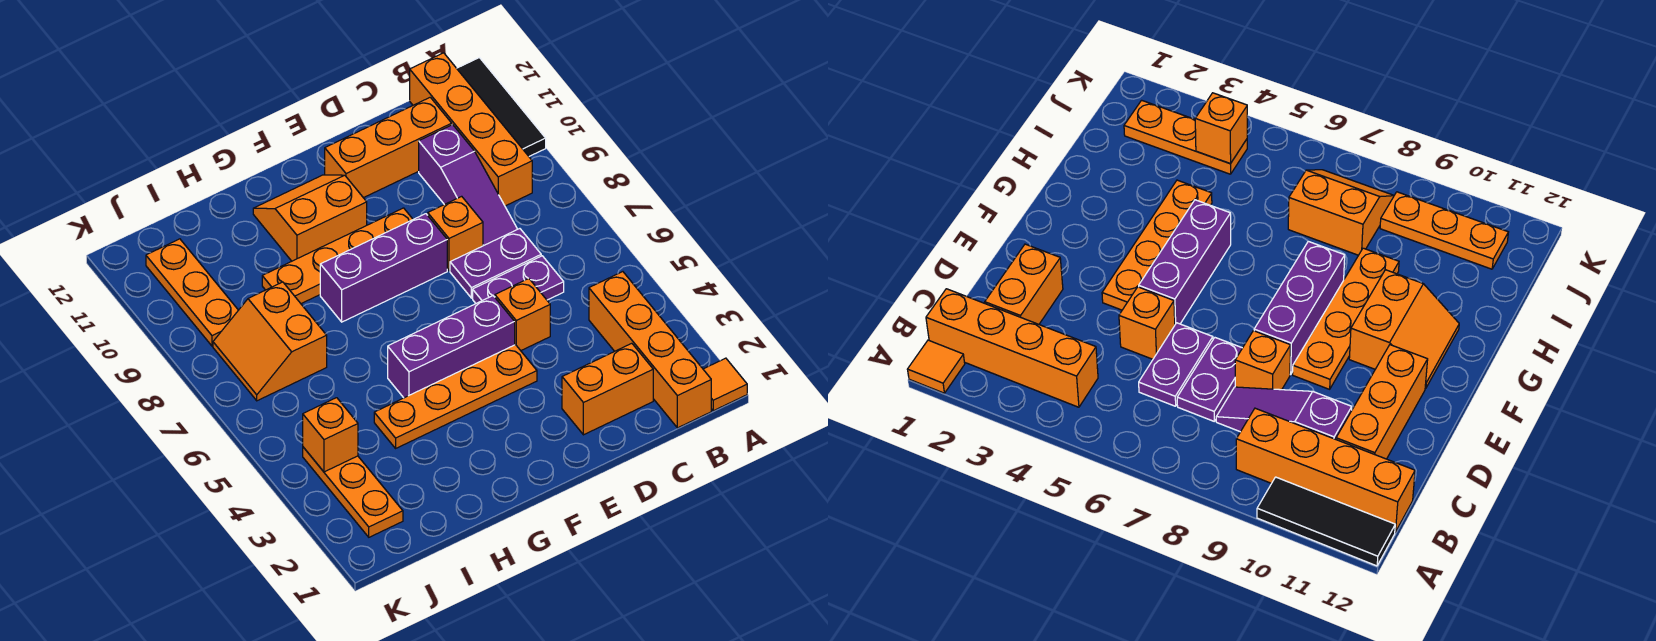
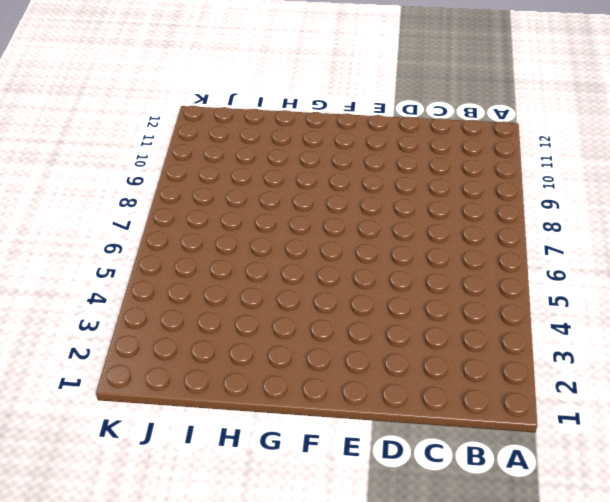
none -> orange 1x1 tile [703,358,747,411]
none -> black 1x3 tile [457,58,546,156]
none -> orange 1x4 brick [589,272,711,428]

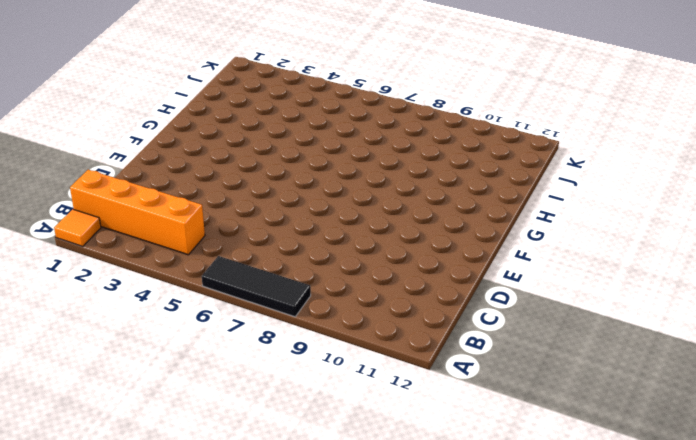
black 1x3 tile [202,256,311,317] -> black 1x3 tile moved to [457,58,546,156]
none -> orange 1x4 brick [410,53,532,206]
none -> orange 1x2 brick [562,343,653,435]
none -> purple 1x2 plate [473,256,564,303]

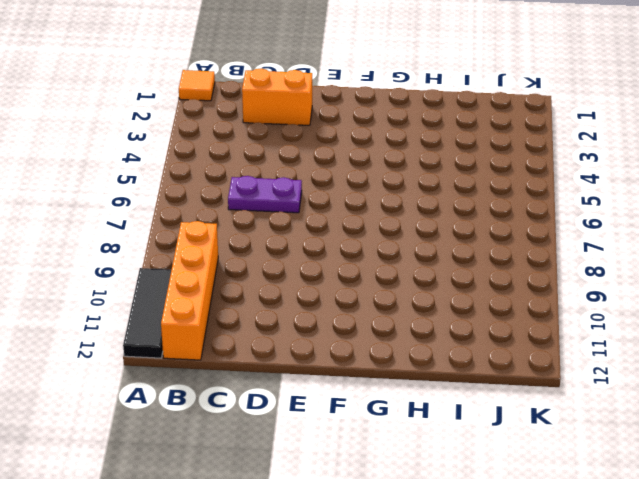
none -> orange 1x4 brick [589,272,711,428]
none -> purple 1x2 plate [450,229,541,298]
none -> purple 1x3 slope [419,125,517,246]

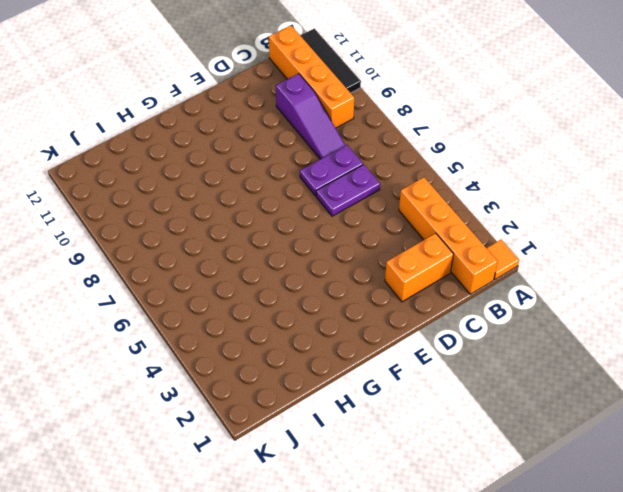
none -> orange 1x3 brick [325,97,452,198]
none -> orange 1x1 brick [495,278,550,351]
none -> orange 1x1 brick [428,196,483,271]

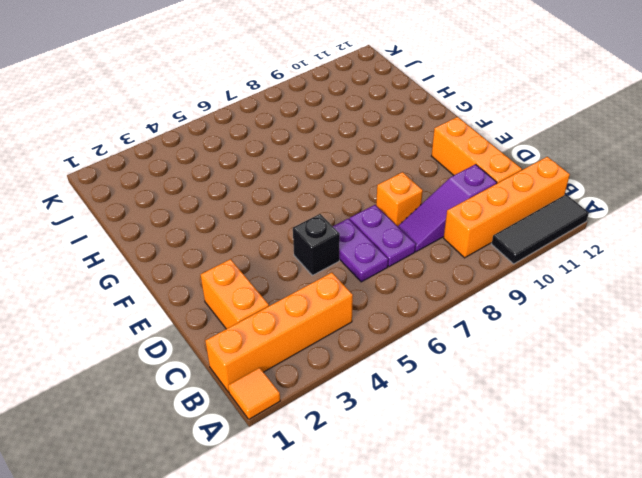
black 1x1 brick [293,214,340,275] -> orange 1x1 brick [495,278,550,351]
none -> orange 1x4 plate [374,345,537,448]
none -> purple 1x3 brick [388,296,515,398]
none -> purple 1x3 brick [320,214,447,322]

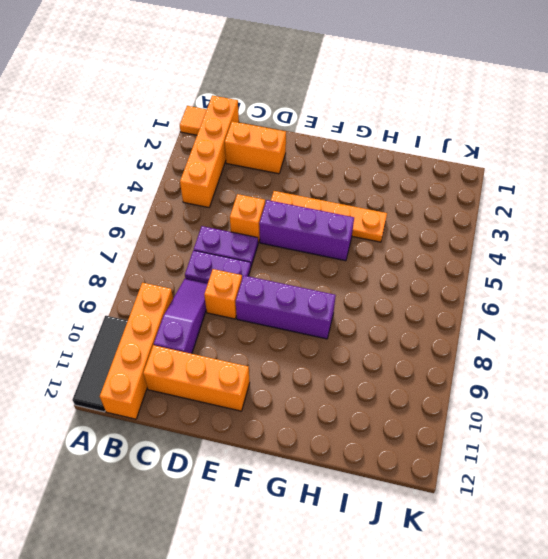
none -> orange 1x4 plate [262,208,413,304]
none -> orange 2x2 slope [253,175,367,261]
none -> orange 2x2 slope [213,282,327,401]

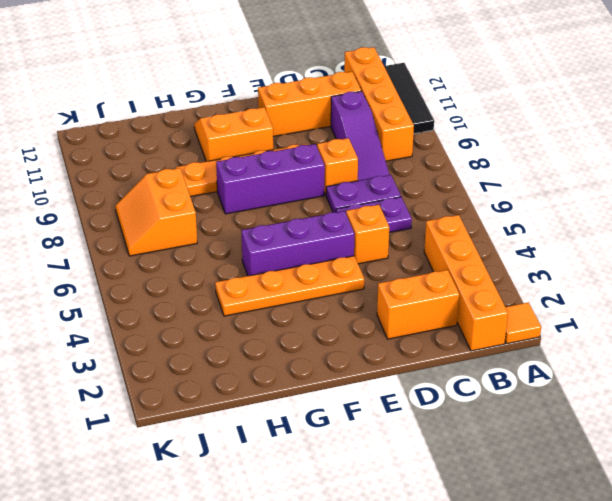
none -> orange 1x3 plate [303,447,403,537]
none -> orange 1x3 plate [146,239,238,346]
none -> orange 1x1 brick [303,398,358,472]

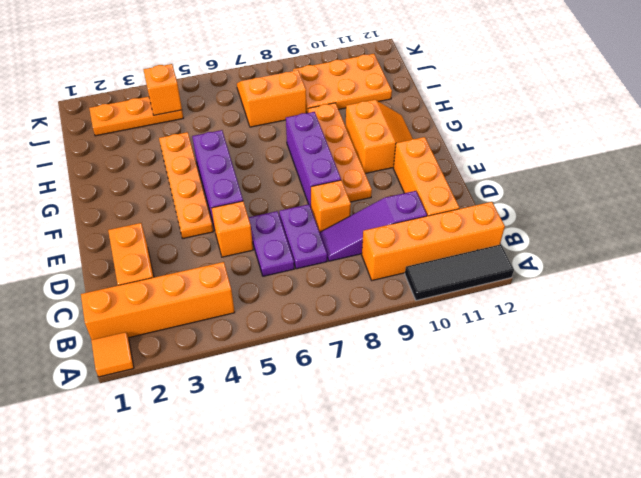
orange 2x3 plate [293,54,392,113] -> orange 1x3 plate [146,239,238,346]

